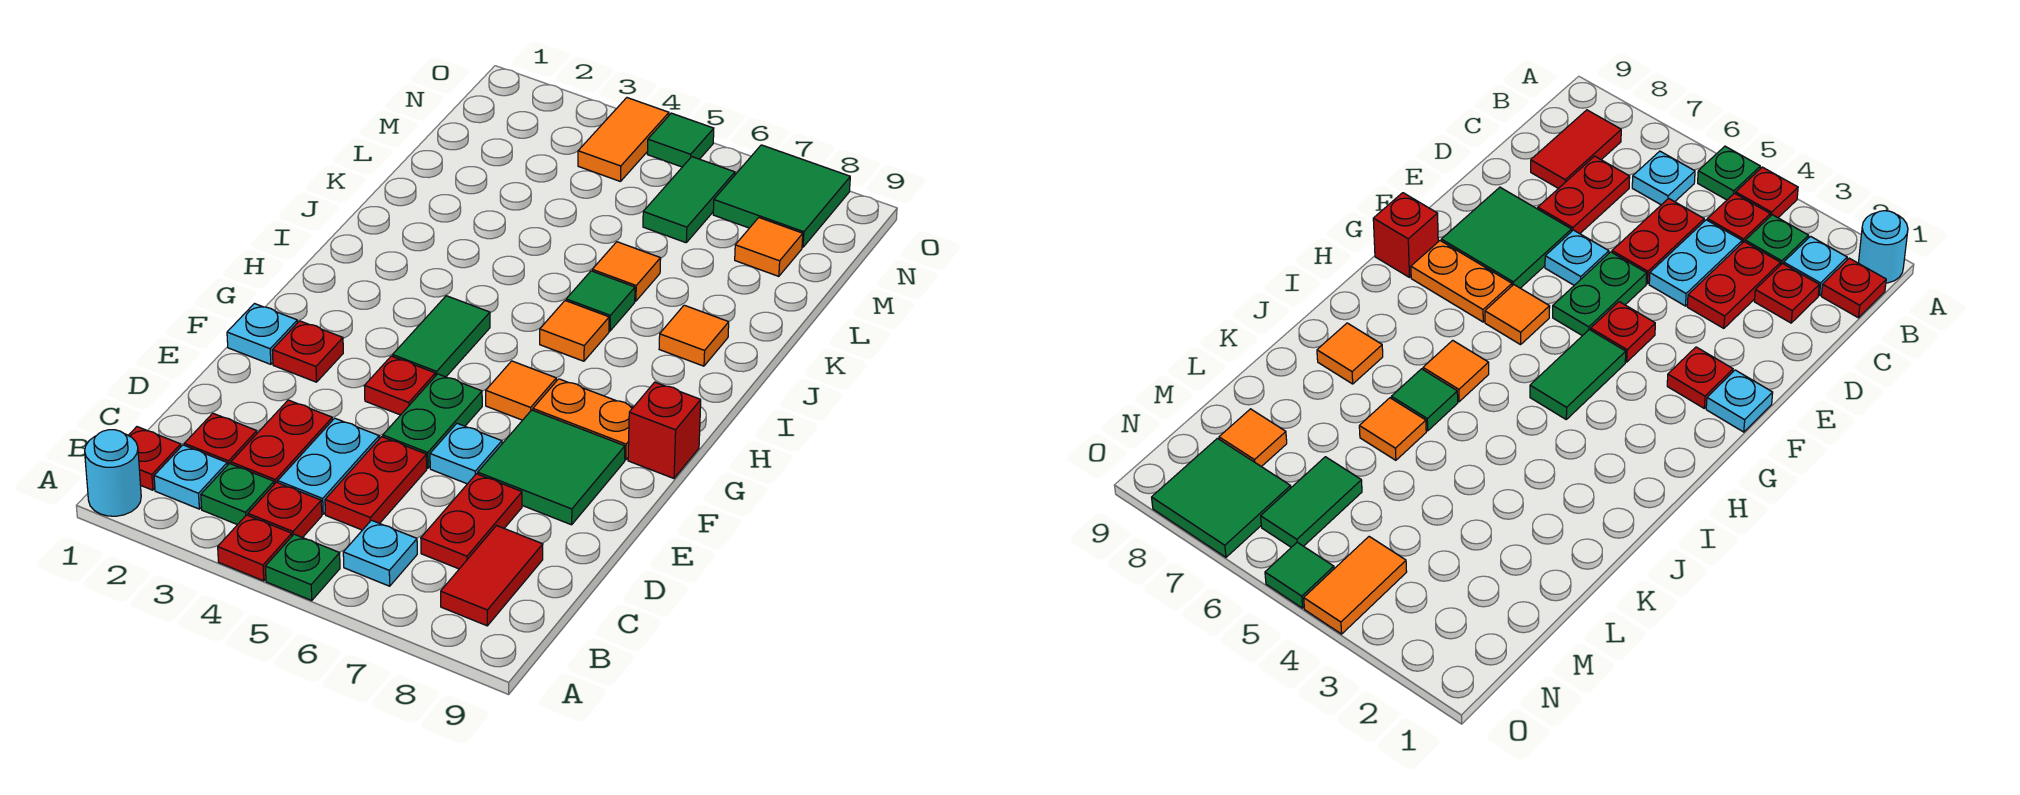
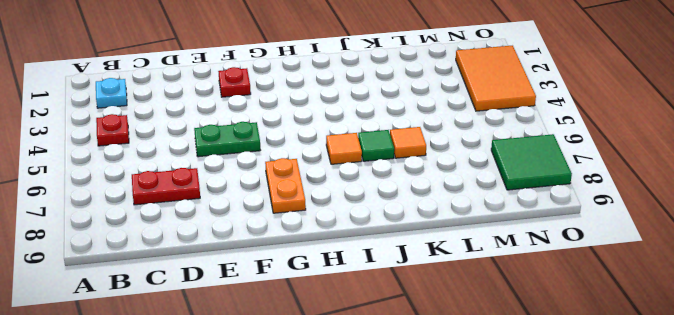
orange 2x3 tile [456,46,536,111] -> orange 1x2 tile [578,98,669,182]
none -> cyan 1x1 round brick [85,430,141,516]
none -> red 1x1 plate [218,515,292,581]
none -> green 1x1 plate [265,534,340,600]
none -> red 1x1 plate [128,427,181,490]

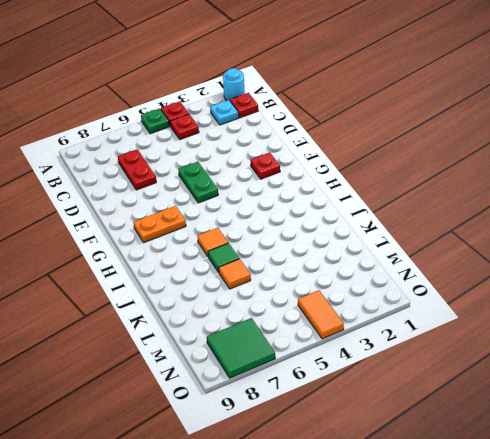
none -> green 1x1 plate [201,464,274,525]
none -> cyan 1x1 plate [343,520,417,586]
none -> red 1x2 tile [441,526,543,626]
none -> red 1x1 plate [184,413,257,465]

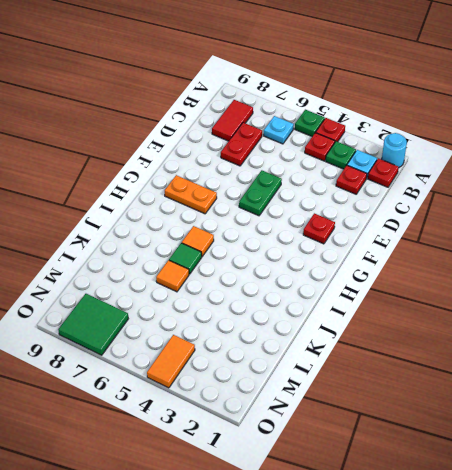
none -> red 1x2 plate [231,400,332,484]
none -> cyan 1x2 plate [278,418,379,514]
none -> red 1x2 plate [325,437,427,530]
none -> cyan 1x1 plate [430,423,502,484]

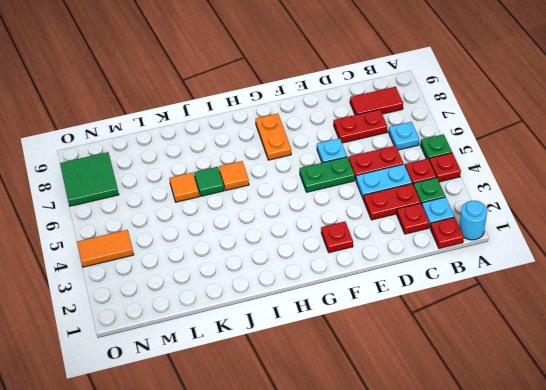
none -> green 2x2 tile [478,410,625,525]
none -> cyan 1x1 plate [227,304,297,364]
none -> red 1x1 plate [364,356,435,415]
none -> green 1x2 tile [393,296,490,377]

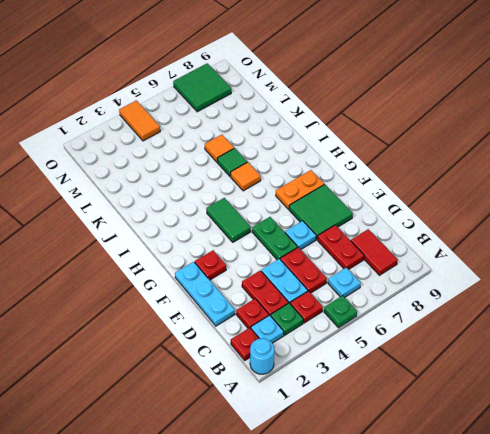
cyan 1x3 plate [175,262,235,326] -> cyan 1x1 plate [227,304,297,364]
none -> red 1x1 plate [218,515,292,581]
none -> red 1x1 plate [364,356,435,415]
none -> orange 1x1 tile [486,361,556,420]
none -> red 1x1 brick [628,382,701,478]

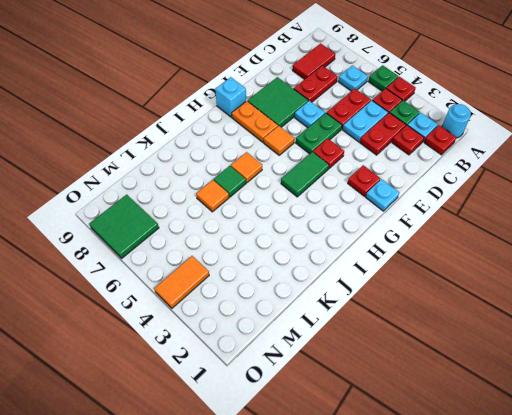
cyan 1x1 brick [215,77,246,117] -> red 1x1 brick [628,382,701,478]
none -> orange 1x1 tile [659,305,729,366]
none -> green 1x2 tile [643,157,735,243]
none -> orange 1x1 tile [735,218,803,276]
none -> green 1x1 tile [647,113,714,167]

